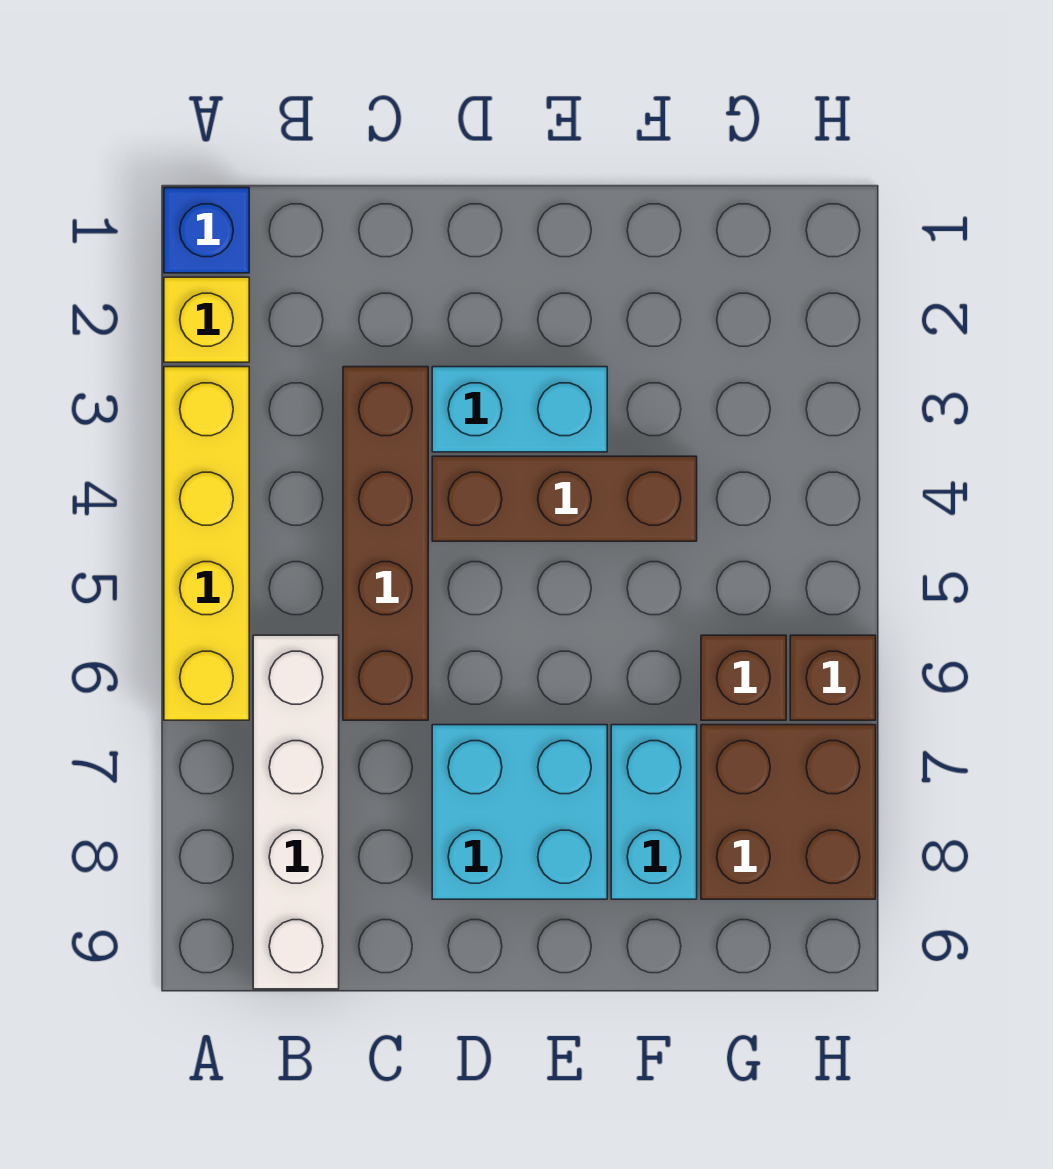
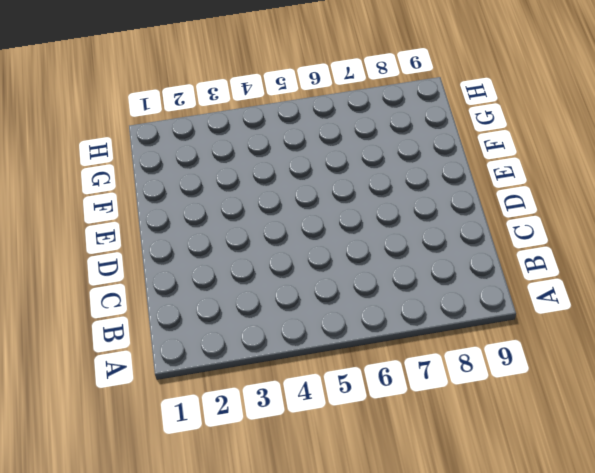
none -> blue 1x1 brick [164,188,249,273]
none -> yellow 1x1 brick [164,277,249,362]
none -> yellow 1x4 brick [164,367,249,720]

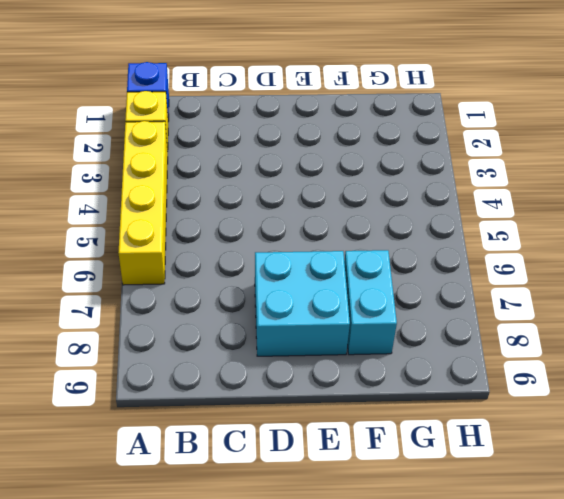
none -> white 1x4 brick [253,635,339,989]
none -> brown 1x4 brick [343,367,428,720]
none -> cyan 1x2 brick [432,367,607,452]

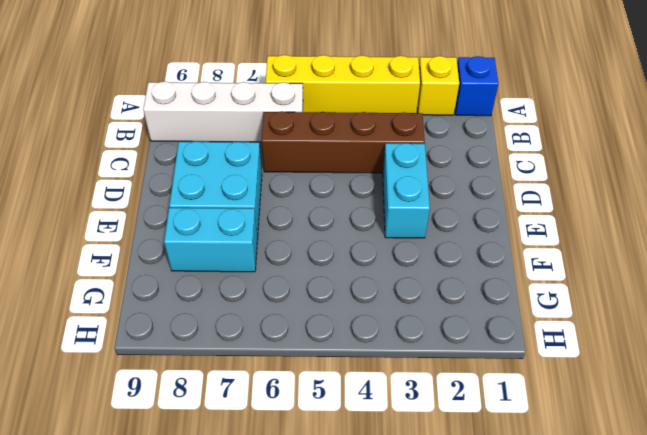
none -> brown 1x3 brick [432,456,697,541]
none -> brown 1x1 brick [701,635,786,720]
none -> brown 2x2 brick [701,725,876,899]

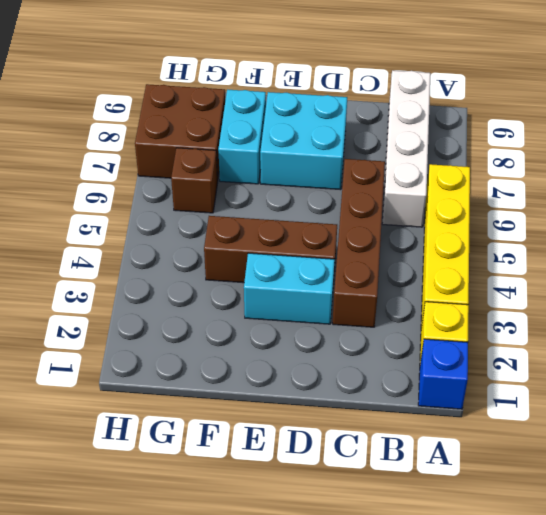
none -> brown 1x1 brick [790,635,876,720]

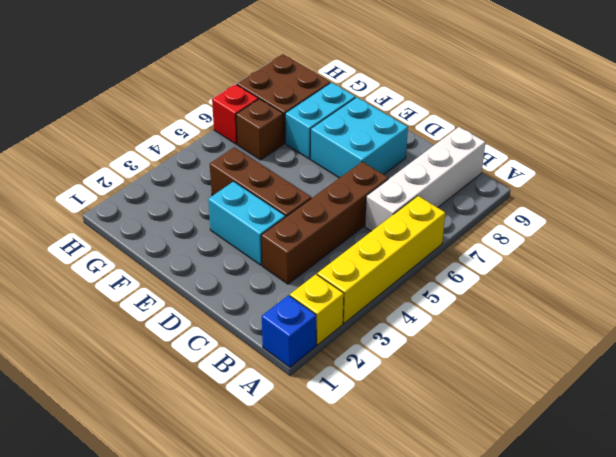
red 1x1 brick [212,84,258,144] -> brown 1x1 brick [790,635,876,720]

